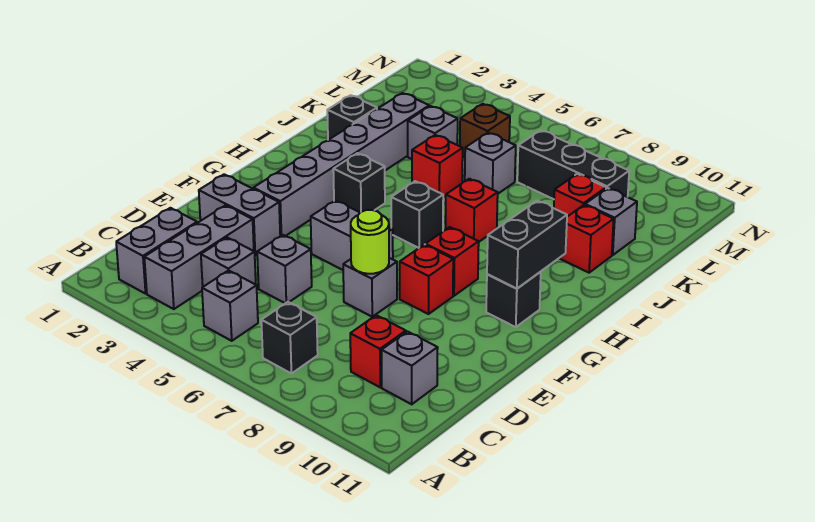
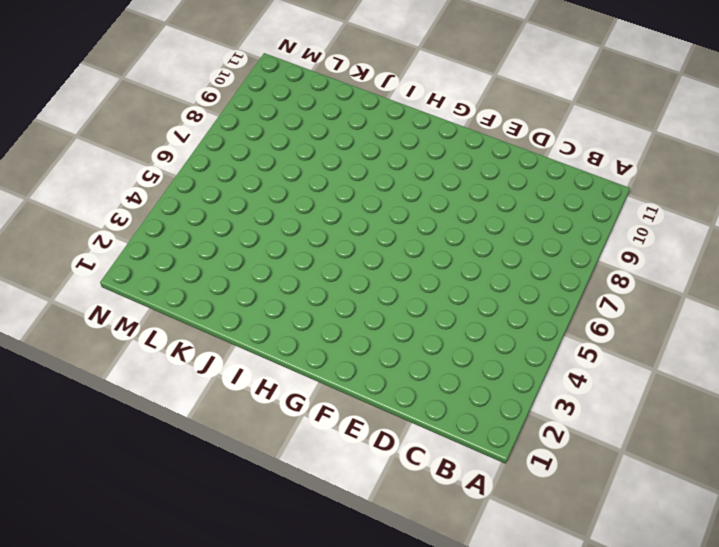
none -> grey 1x2 brick [116,208,197,294]
none -> grey 1x3 brick [144,205,254,309]
none -> grey 1x1 brick [202,270,258,341]

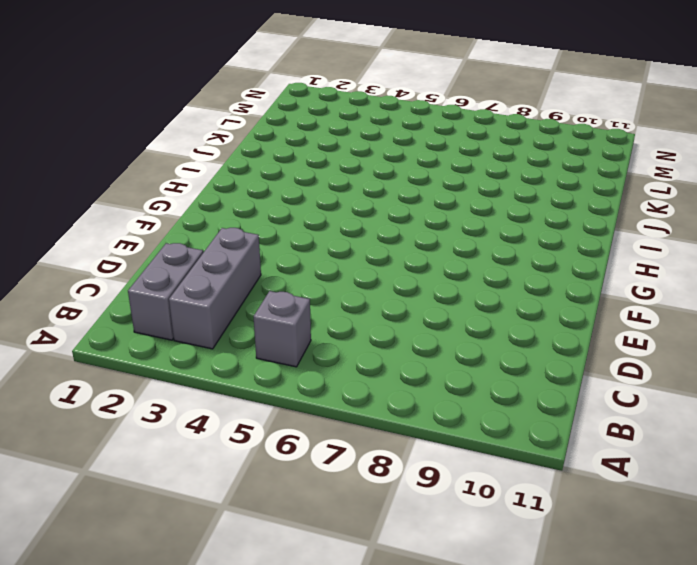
none -> black 1x1 brick [261,302,318,374]
none -> grey 1x1 brick [201,238,256,287]
none -> red 1x1 brick [350,315,406,387]

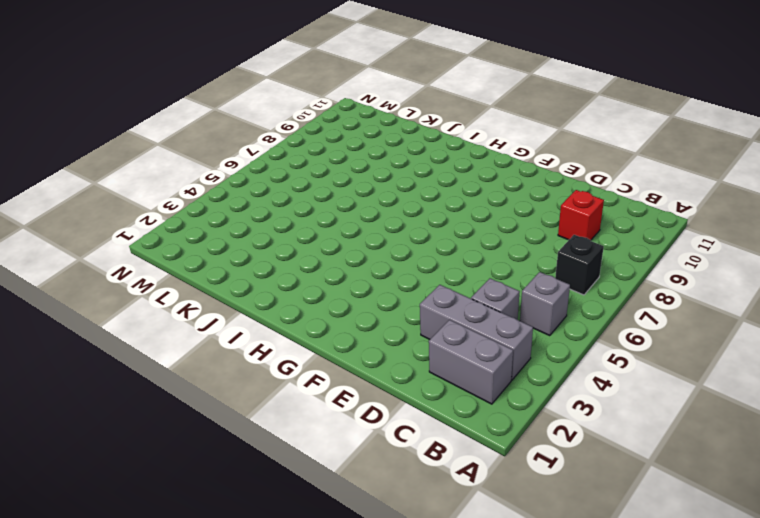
none -> grey 1x1 brick [382,331,438,404]
none -> grey 1x1 brick [257,235,312,303]
none -> grey 1x2 brick [199,174,280,256]

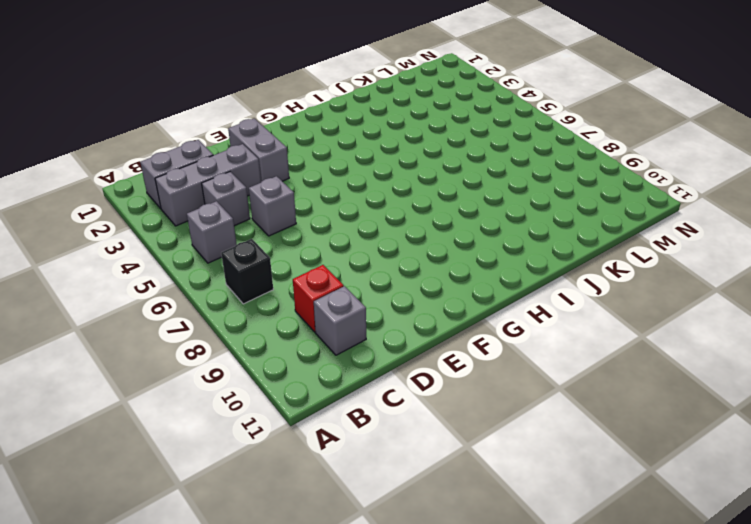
none -> grey 1x1 brick [343,258,397,317]
none -> grey 1x6 brick [253,93,429,236]
none -> grey 1x2 brick [311,200,393,270]

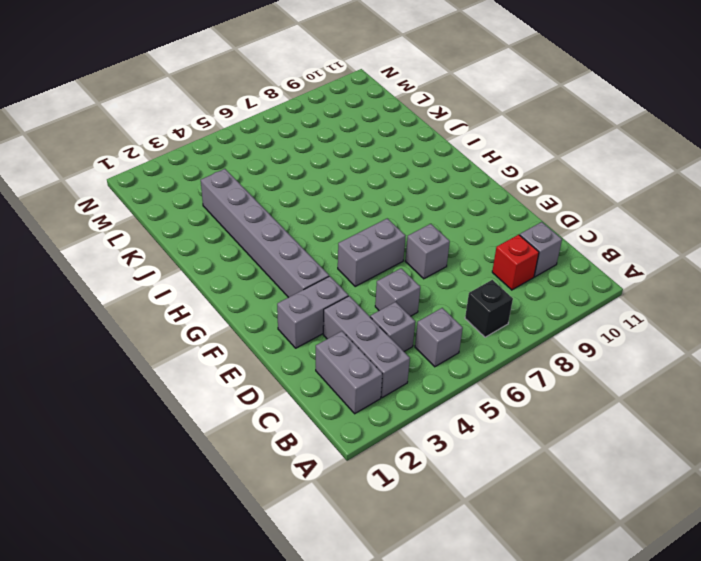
none -> red 1x1 brick [400,245,453,314]
none -> red 1x1 brick [425,227,479,296]
none -> black 1x1 brick [486,272,541,327]

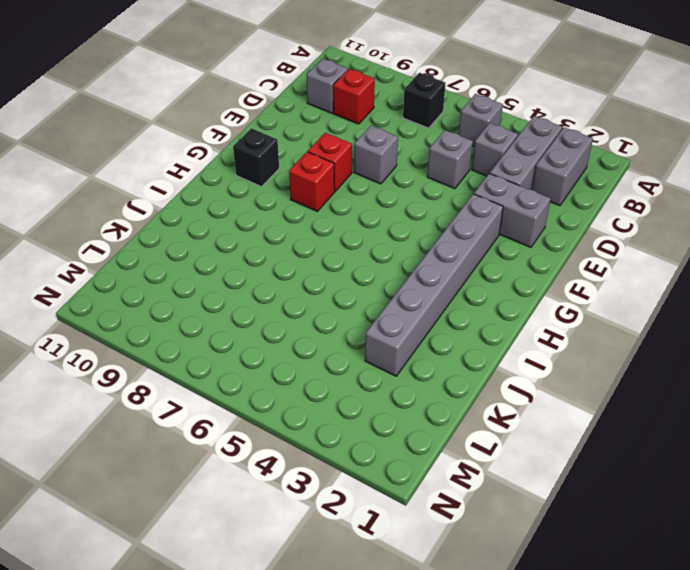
none -> grey 1x2 brick [311,200,393,270]
none -> black 1x1 brick [333,153,385,212]
none -> black 1x1 brick [391,181,443,248]

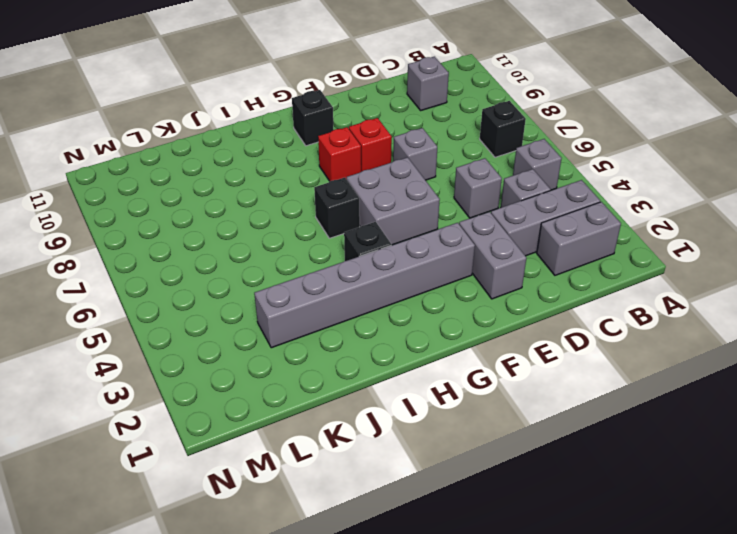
grey 2x2 brick [347,157,440,245] -> grey 1x2 brick [311,200,393,270]
none -> red 1x1 brick [350,315,406,387]
none -> red 1x1 brick [445,179,498,242]
none -> black 1x1 brick [327,95,377,140]

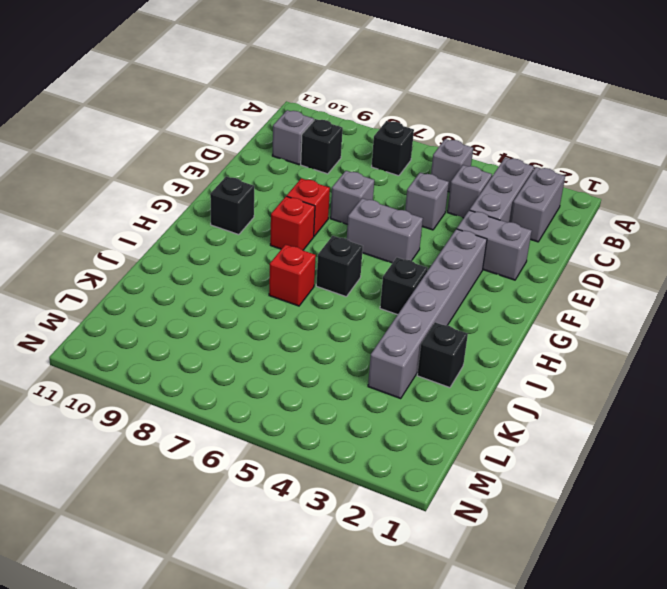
black 1x1 brick [301,119,343,174] -> red 1x1 brick [350,315,406,387]
none -> red 1x1 brick [412,135,463,197]
none -> red 1x1 brick [560,205,614,273]
none -> grey 1x1 brick [408,106,458,159]

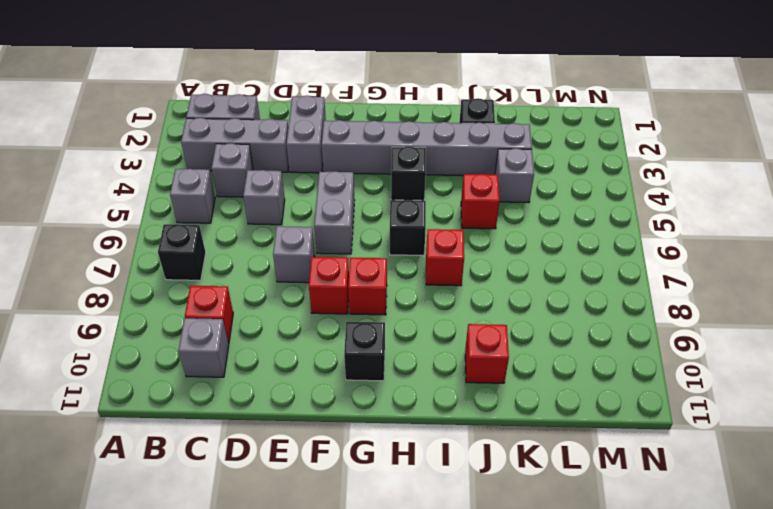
none -> grey 1x1 brick [465,133,516,194]
none -> red 1x1 brick [554,174,606,217]
none -> grey 1x1 brick [585,188,637,255]

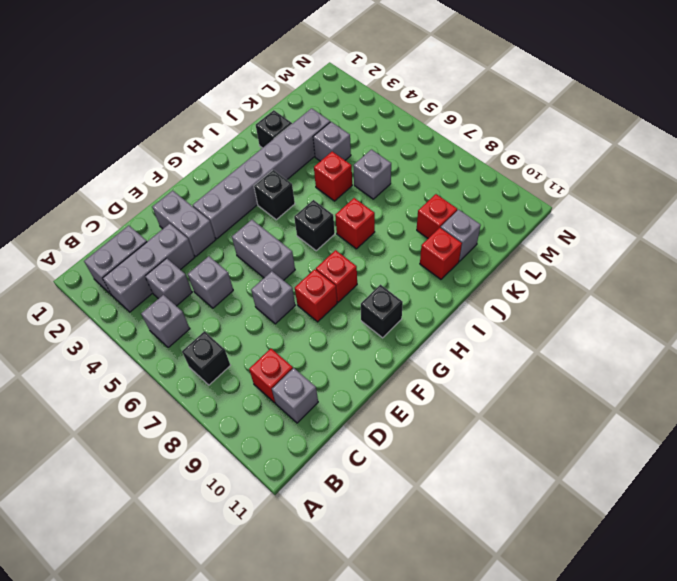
none -> brown 1x1 brick [460,104,510,157]
none -> black 1x3 brick [517,130,629,199]
none -> lime 1x1 round brick [351,210,389,274]

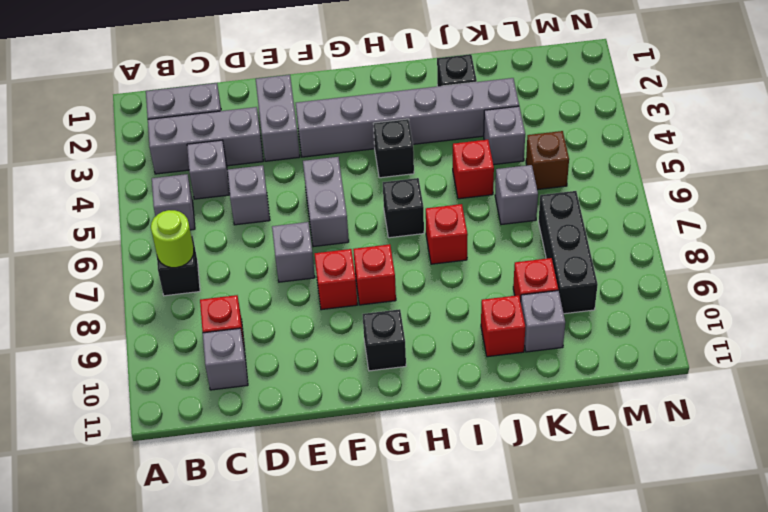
lime 1x1 round brick [151,210,194,268] -> lime 1x1 round brick moved to [351,210,389,274]
none -> black 1x2 brick [487,201,567,289]

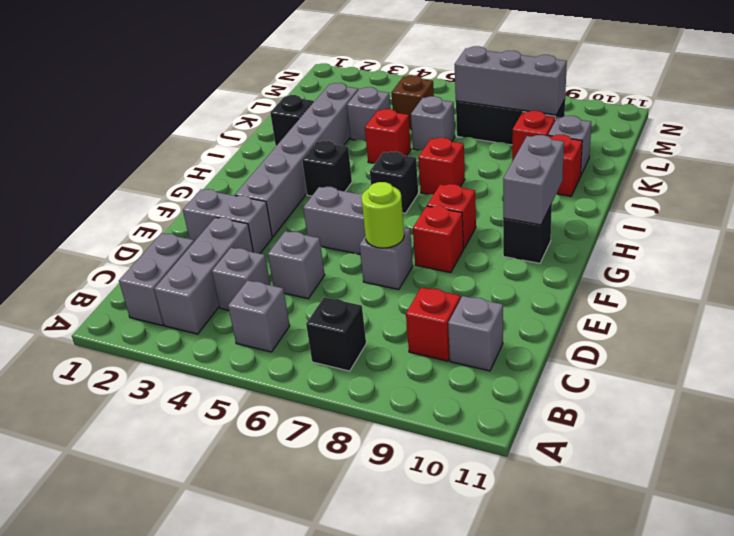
grey 1x2 brick [503,135,564,225] -> black 1x2 brick [487,201,567,289]
grey 1x3 brick [455,46,567,115] -> none

